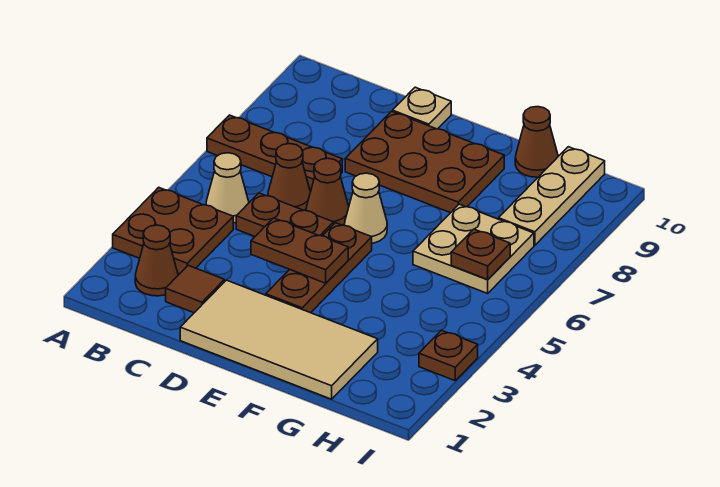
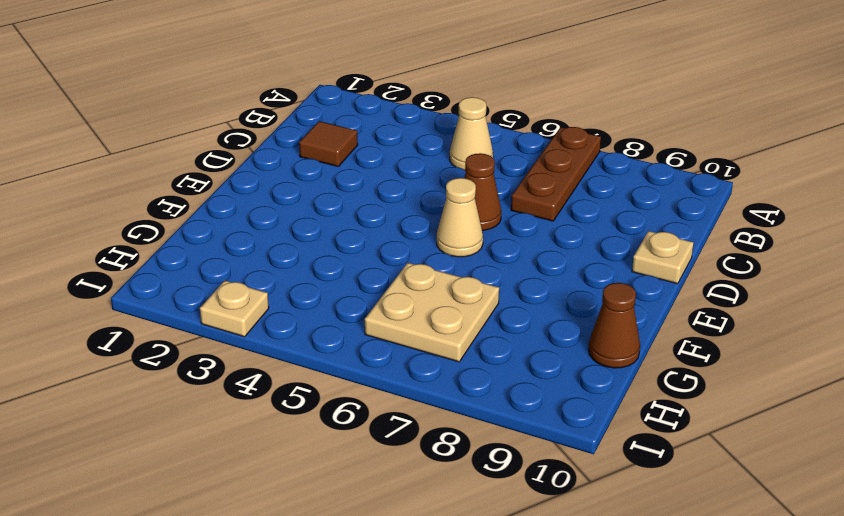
tan 1x1 plate [200,280,269,337] -> brown 1x1 plate [419,330,478,381]
none -> brown 2x2 plate [113,187,233,274]
none -> brown 1x1 cone [135,225,178,296]
none -> brown 1x2 plate [236,193,334,236]

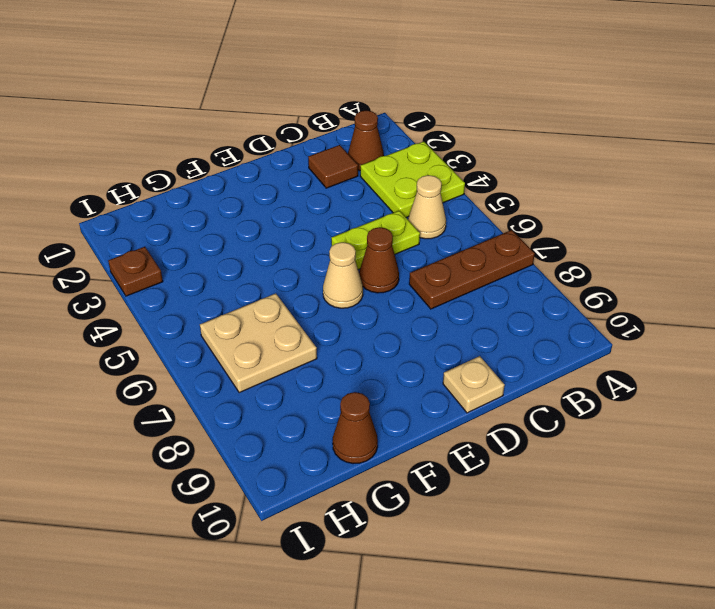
lime 2x2 plate [360,142,465,217] -> brown 2x2 plate [113,187,233,274]
lime 1x2 plate [331,211,420,269] -> brown 1x2 plate [236,193,334,236]
none -> brown 1x1 cone [268,144,310,210]
none -> tan 2x4 tile [180,280,378,399]
none -> brown 2x3 plate [345,111,504,213]

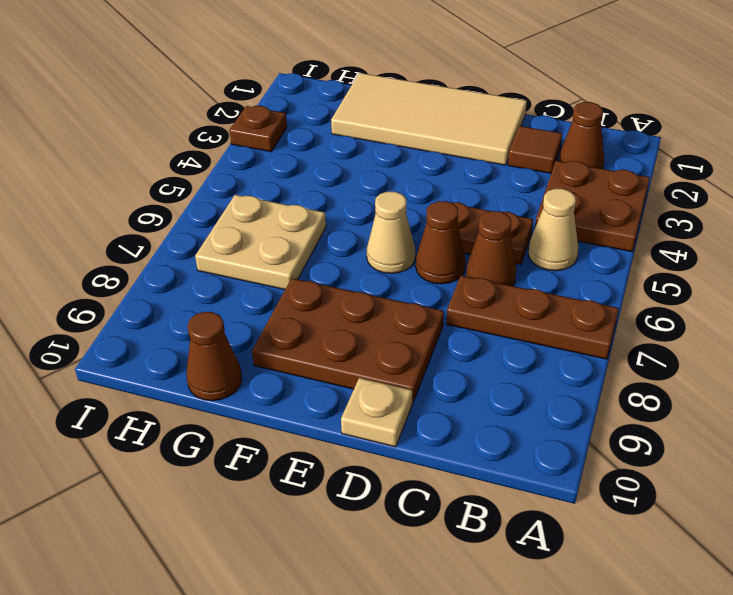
none -> brown 1x3 plate [266,223,372,313]
none -> tan 1x3 plate [499,147,605,245]
none -> brown 1x2 plate [251,218,348,283]

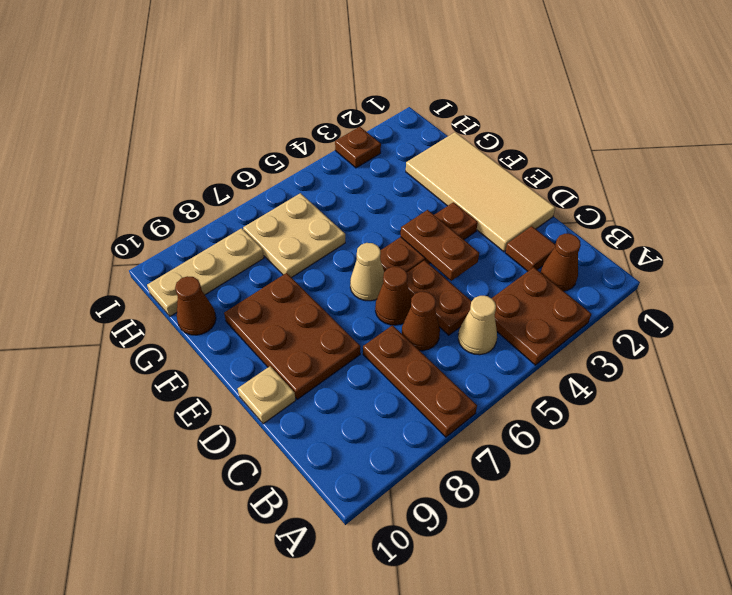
none -> brown 1x1 plate [451,229,510,279]

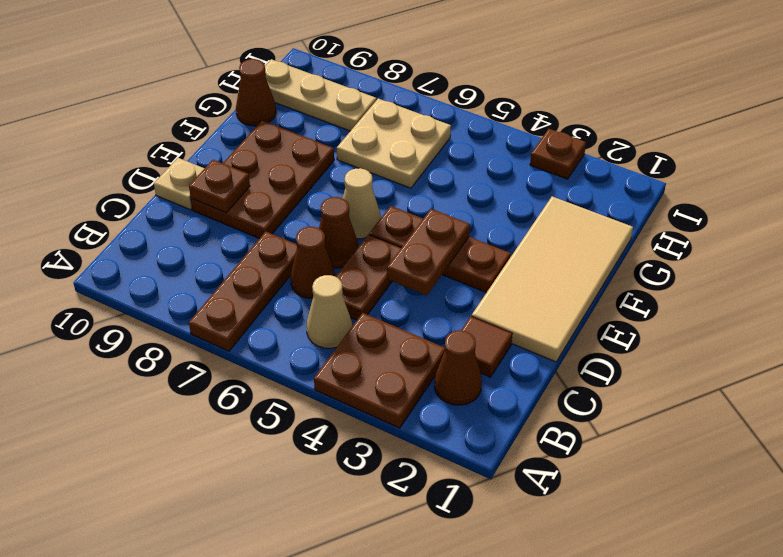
brown 1x1 plate [189,160,250,213] -> brown 1x1 plate moved to [451,229,510,279]

